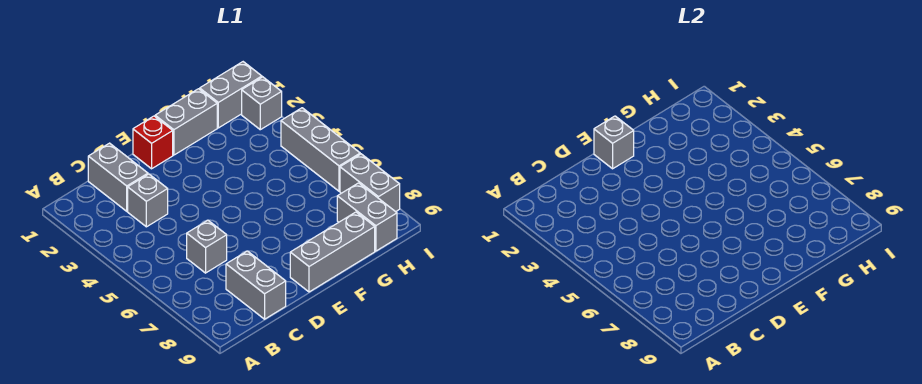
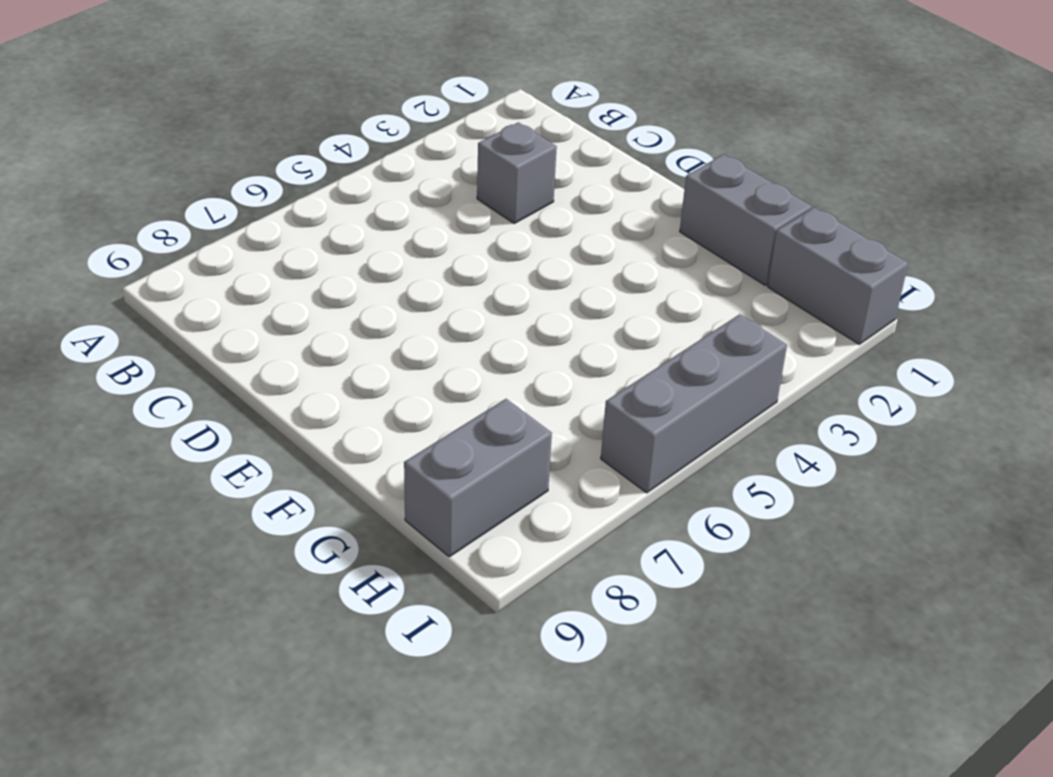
none -> grey 1x2 brick [88,143,148,211]
none -> grey 1x1 brick [187,220,227,273]
none -> grey 1x2 brick [226,251,286,319]

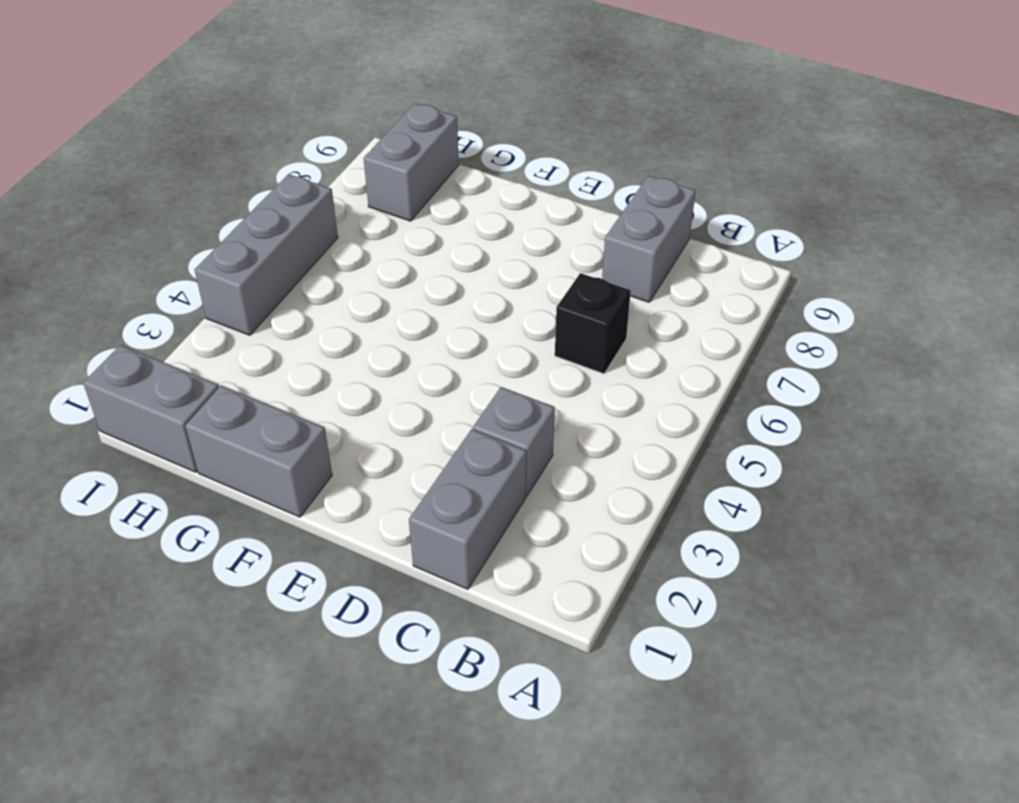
black 1x1 brick [555,273,631,374] -> grey 1x1 brick [187,220,227,273]
none -> red 1x1 brick [133,116,173,169]
none -> grey 1x3 brick [290,212,375,292]
none -> grey 1x1 brick [242,77,282,130]

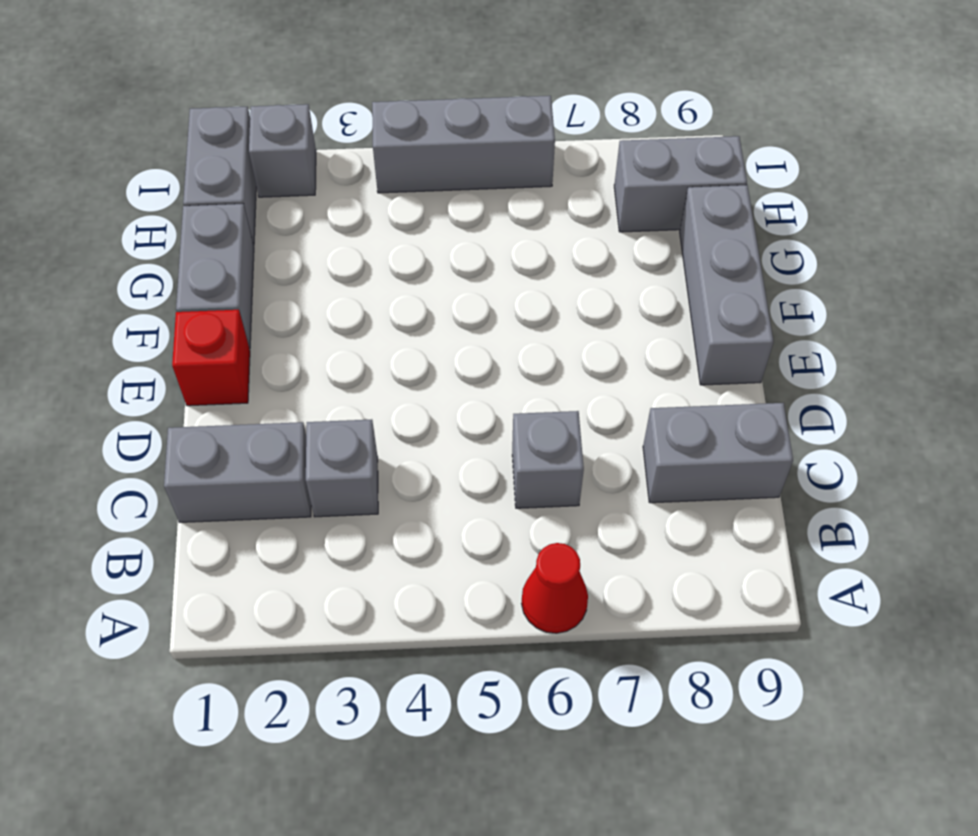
red 1x1 cone [522,543,588,633] -> none
none -> grey 1x2 brick [340,154,400,212]
none -> grey 1x1 brick [594,116,634,169]

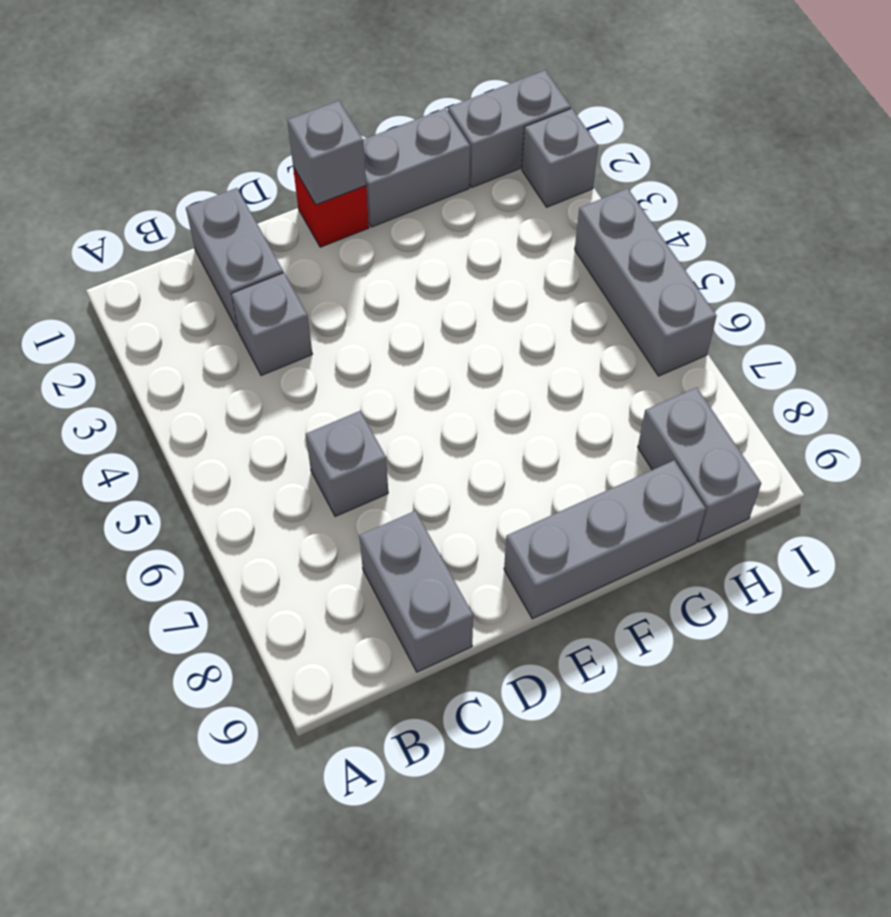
none -> grey 1x2 brick [340,154,400,212]

